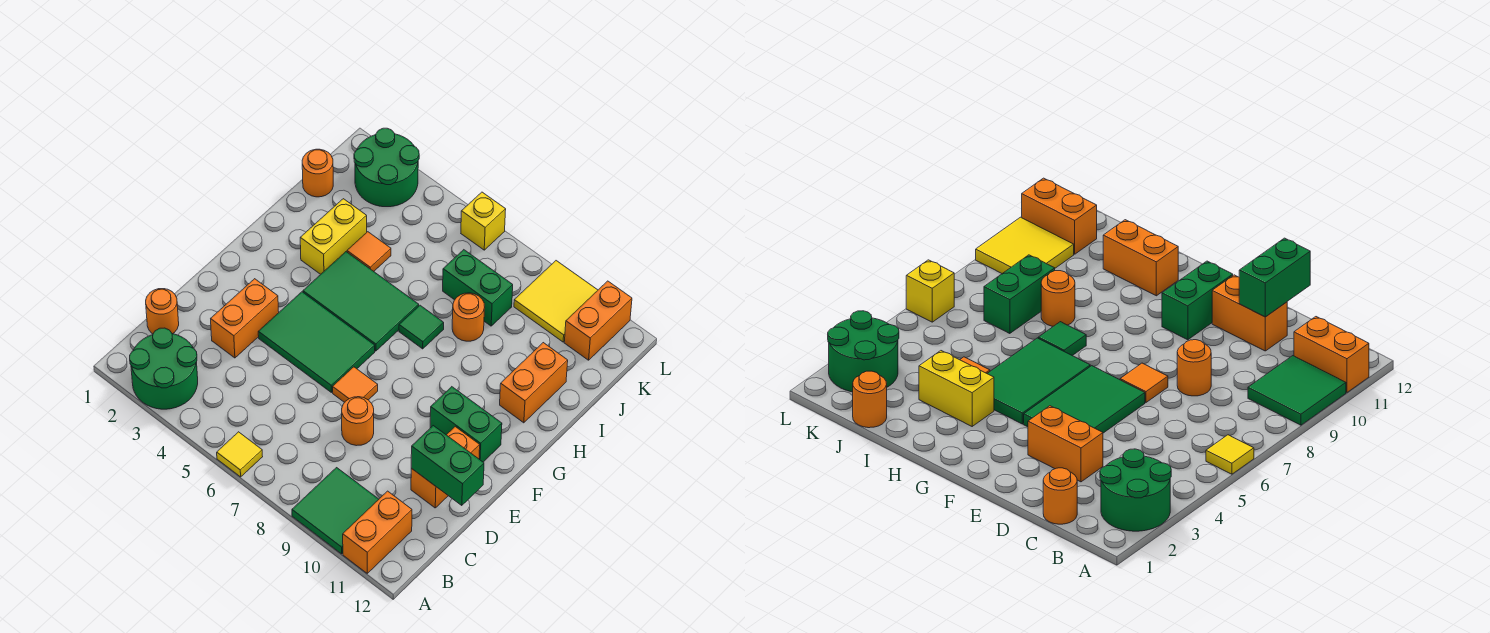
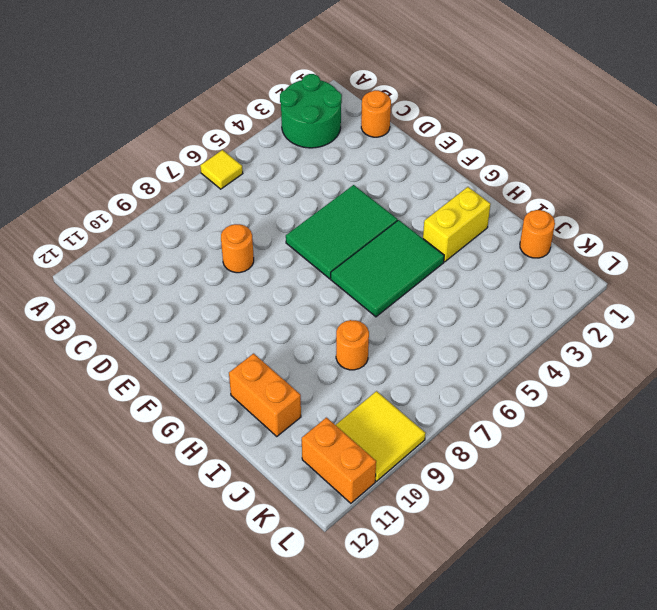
yellow 1x2 brick [423,187,491,262] -> yellow 1x2 brick turned to [300,199,367,274]
none -> green 2x2 tile [292,468,379,554]
none -> orange 1x2 brick [343,491,412,573]
none -> orange 1x2 brick [211,279,279,358]

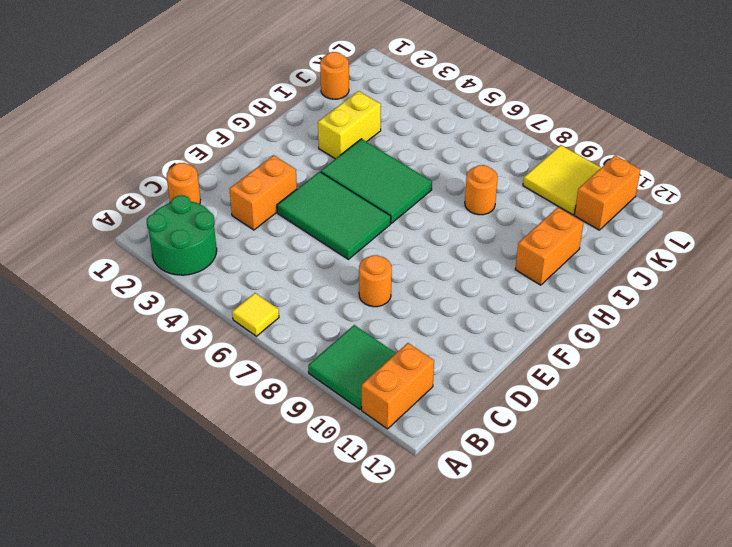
none -> orange 1x2 brick [411,427,480,508]
none -> orange 1x1 tile [333,367,378,402]
none -> green 1x2 brick [430,387,502,462]

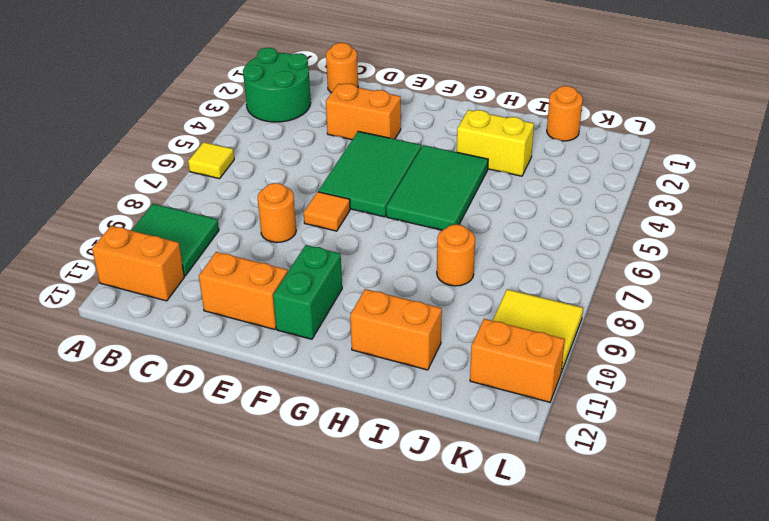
none -> green 1x1 tile [399,305,444,349]
none -> orange 1x1 tile [347,232,391,271]
none -> green 1x2 brick [443,250,513,326]

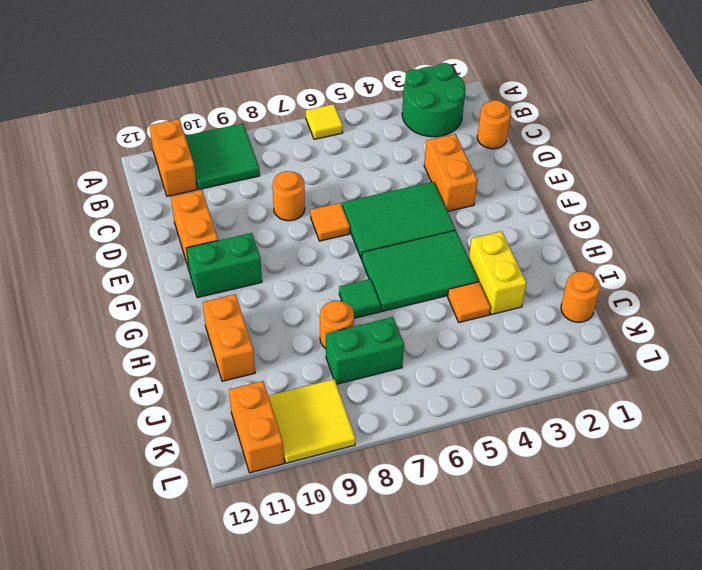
none -> green 2x2 round brick [354,128,419,207]
none -> yellow 1x1 brick [461,192,506,250]
none -> green 1x2 brick [411,426,484,506]

